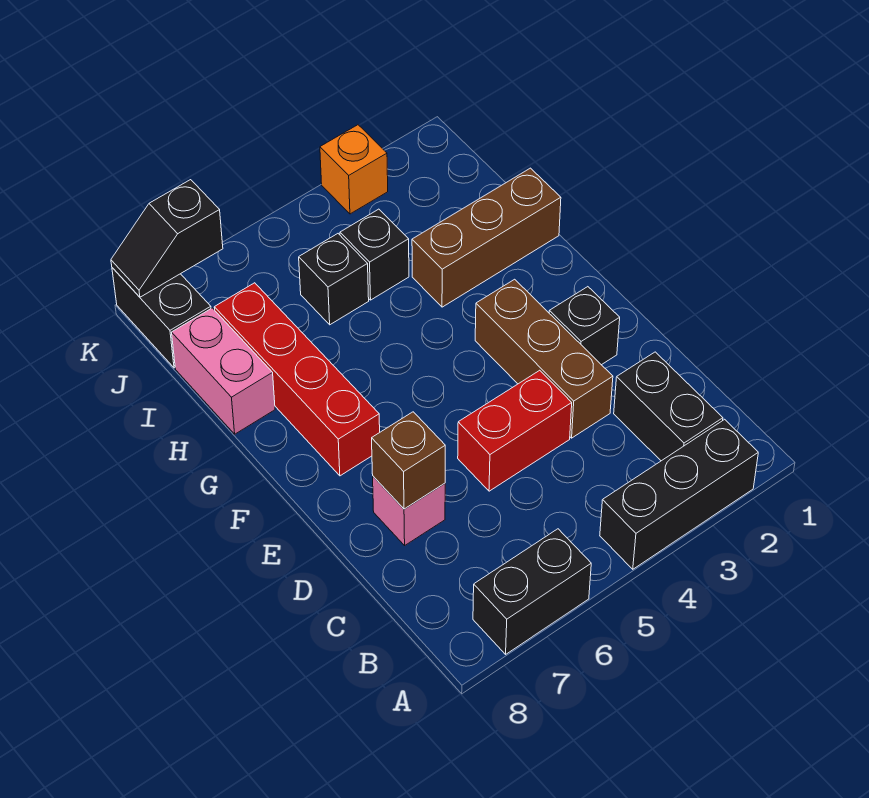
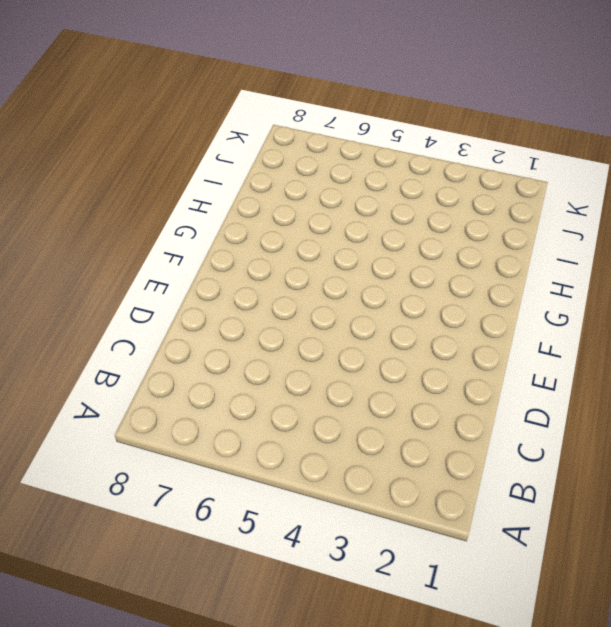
none -> black 1x3 brick [600,419,758,569]
none -> black 1x2 brick [473,529,591,654]
none -> black 1x2 brick [614,352,723,461]

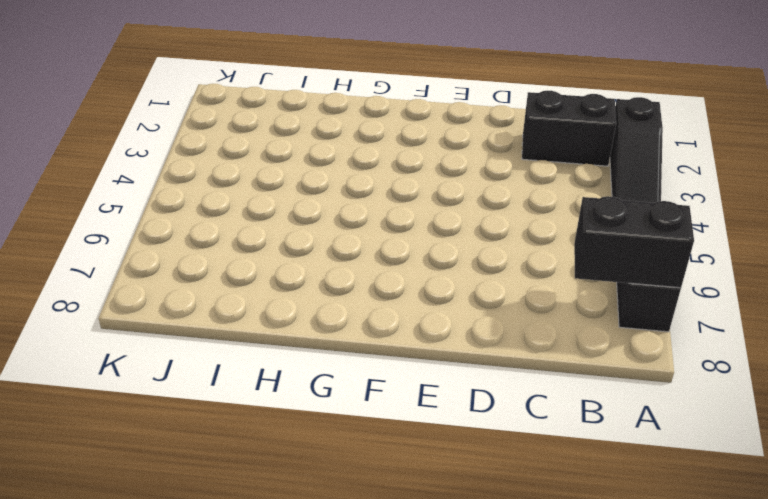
black 1x3 slope [610,97,663,203] -> black 1x3 brick [600,419,758,569]
black 1x2 brick [574,196,694,288] -> black 1x2 brick moved to [112,268,211,368]
none -> brown 1x3 brick [475,279,613,438]
none -> red 1x2 brick [458,370,572,491]
none -> pink 1x1 brick [373,476,445,545]

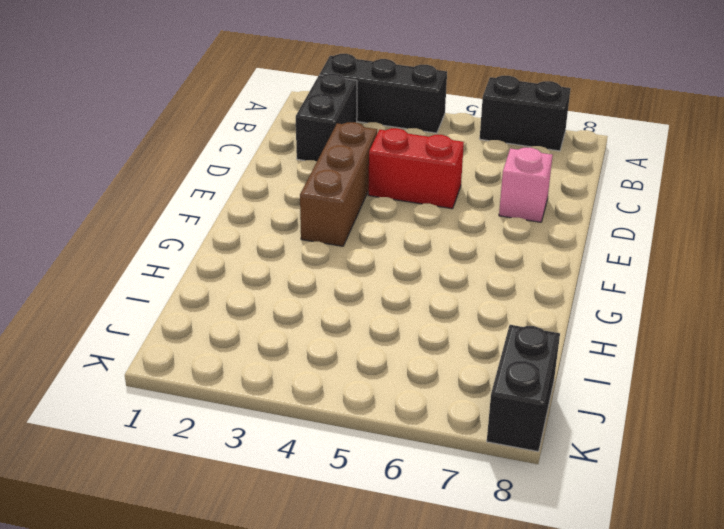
none -> black 1x1 brick [549,287,620,365]
none -> red 1x4 brick [214,283,380,476]
none -> brown 1x3 brick [412,168,561,307]

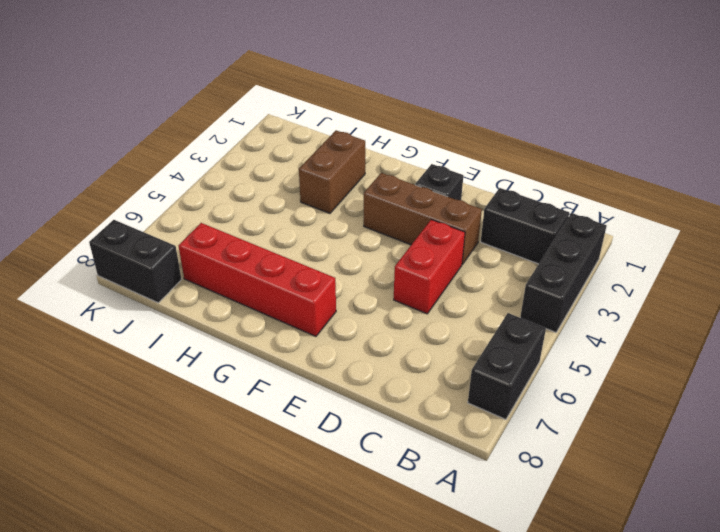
brown 1x2 brick [299,131,365,213] -> brown 1x3 brick [412,168,561,307]
none -> pink 1x1 brick [373,476,445,545]
none -> pink 1x2 brick [172,308,275,434]
none -> black 1x1 brick [340,209,409,300]

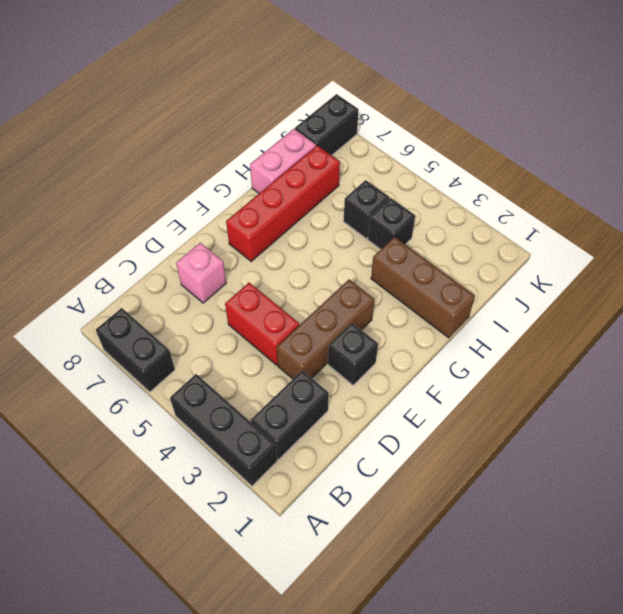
none -> orange 1x1 brick [320,125,388,214]
none -> brown 1x1 brick [372,412,445,509]
none -> black 1x2 slope [111,180,223,297]

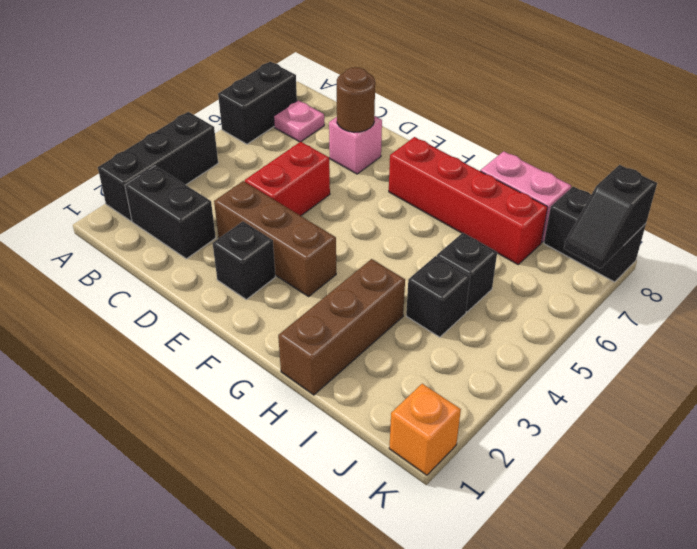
pink 1x1 plate [274,100,324,142] -> none
brown 1x1 round brick [337,67,375,132] -> brown 1x1 brick [372,412,445,509]
orange 1x1 brick [389,384,461,475] -> orange 1x1 brick moved to [320,125,388,214]
black 1x2 slope [564,165,657,268] -> black 1x2 slope turned to [111,180,223,297]

